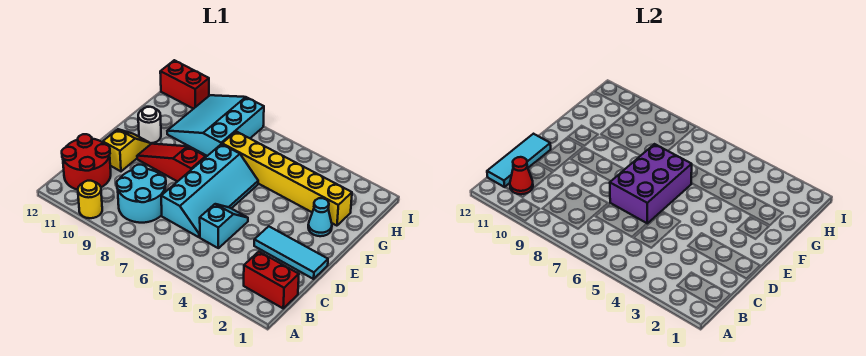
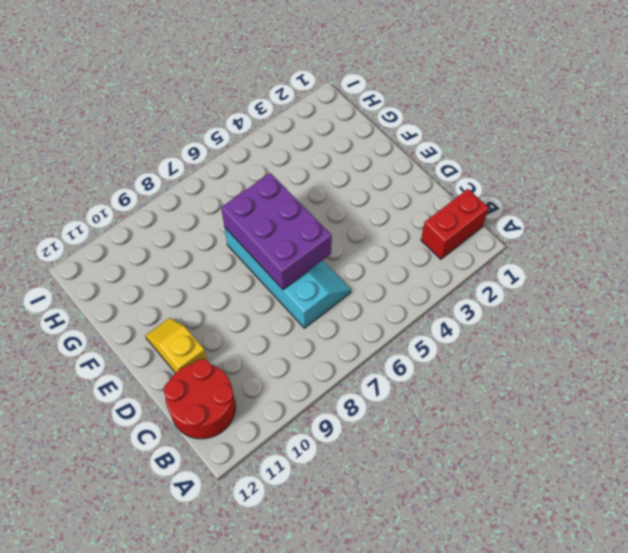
none -> yellow 1x1 round brick [78,181,102,218]
none -> cyan 2x2 round brick [117,165,166,223]
none -> cyan 1x2 slope [200,204,248,248]

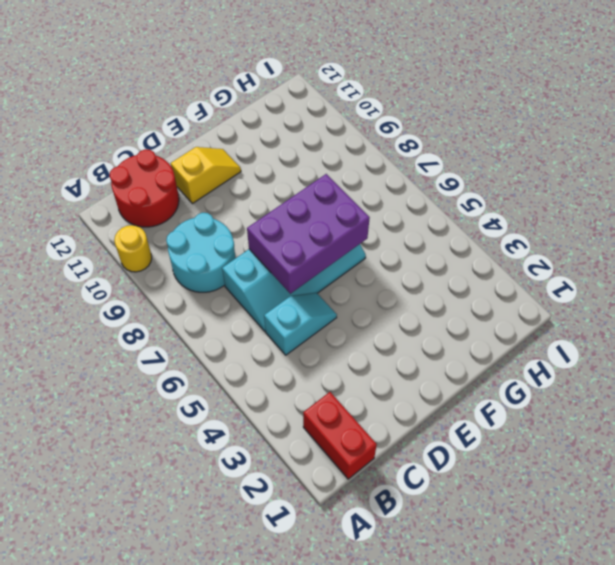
none -> cyan 1x3 tile [254,226,328,279]
none -> red 1x3 slope [137,144,206,182]
none -> cyan 1x1 cone [308,198,332,236]

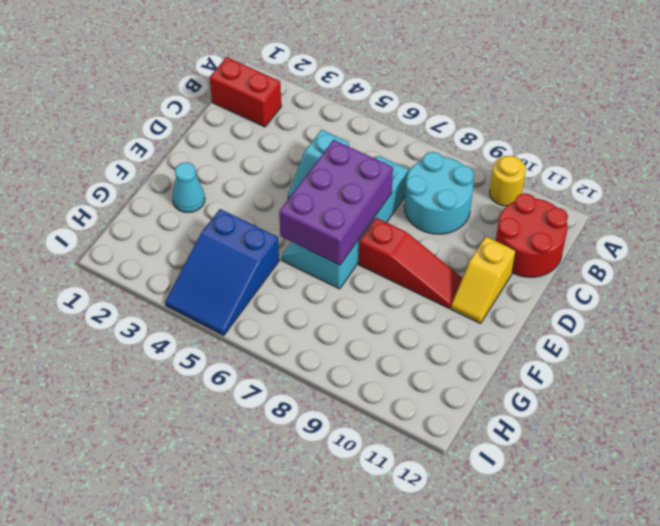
blue 2x3 slope [165,209,279,335] -> yellow 1x6 brick [222,131,352,226]
none -> cyan 1x3 tile [254,226,328,279]
none -> white 1x1 round brick [138,107,161,143]
none -> cyan 3x3 slope [167,95,264,156]

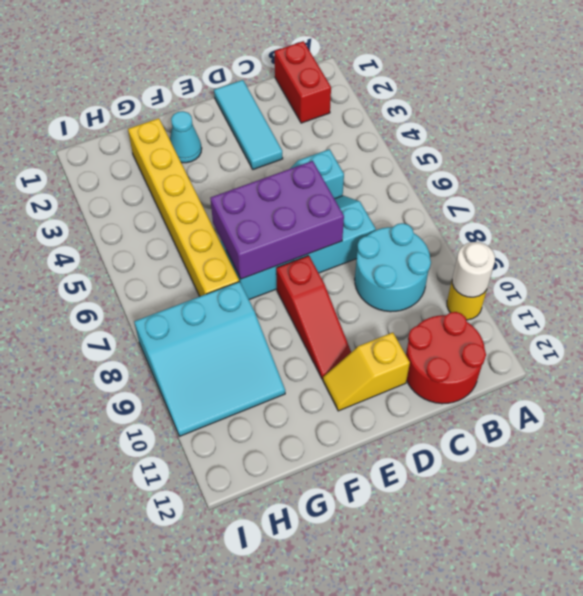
white 1x1 round brick [452,242,495,297] -> white 1x1 round brick moved to [138,107,161,143]
none -> red 1x2 brick [160,60,209,109]
none -> red 1x1 cone [510,157,533,194]
none -> cyan 1x3 tile [487,134,551,187]

